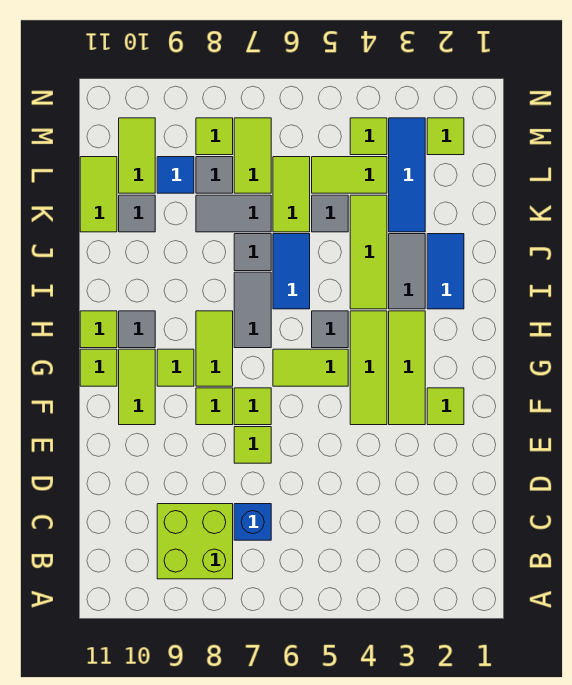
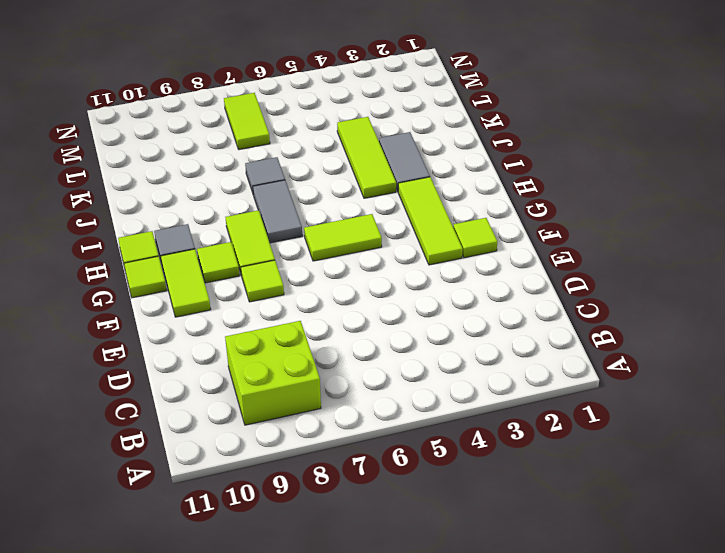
none -> blue 1x1 brick [234,504,271,540]
none -> lime 1x1 tile [234,427,271,463]
none -> lime 1x3 tile [350,311,387,425]
none -> lime 1x1 tile [234,388,271,425]

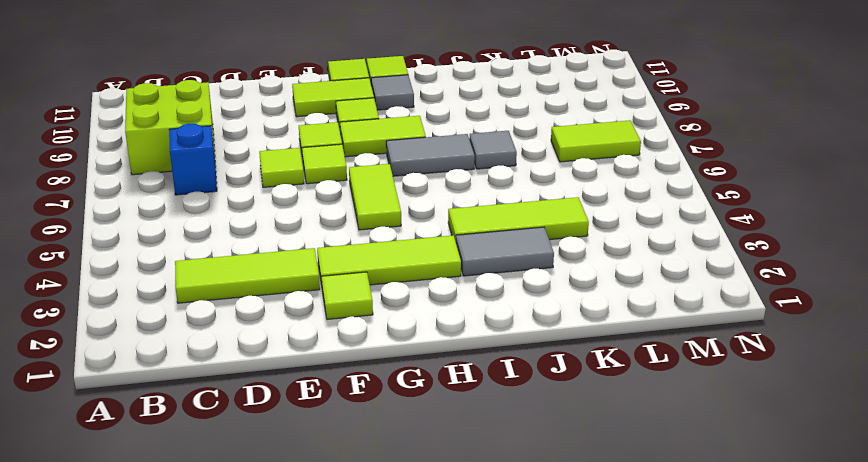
lime 1x3 tile [175,248,320,303] -> lime 1x3 tile moved to [350,311,387,425]
none -> grey 1x1 tile [312,311,348,348]
none -> blue 1x2 tile [427,234,464,309]
none -> blue 1x2 tile [273,234,310,309]
none -> blue 1x3 tile [389,118,425,232]

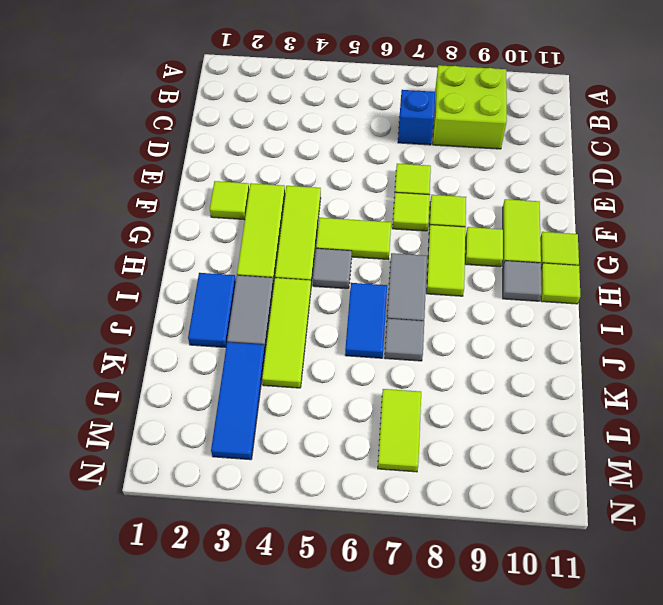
none -> grey 1x1 tile [312,195,348,232]
none -> lime 1x2 tile [273,157,310,232]
none -> grey 1x2 tile [196,195,271,232]
none -> grey 1x1 tile [119,195,155,232]

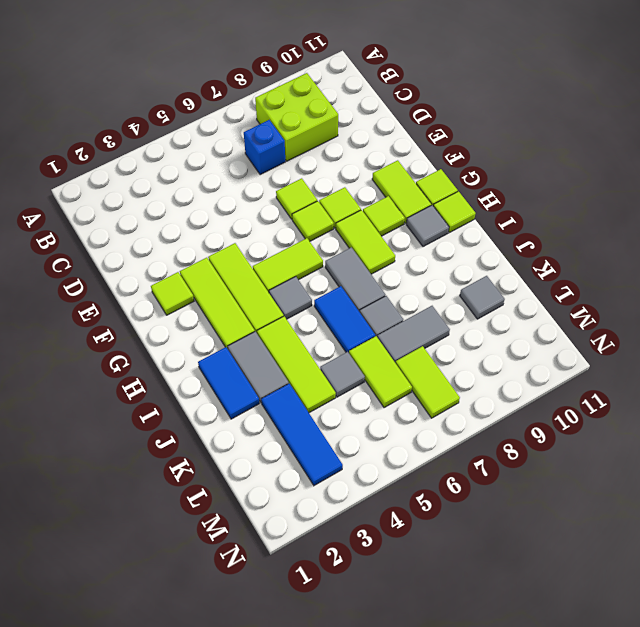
none -> lime 1x2 tile [80,157,117,232]
none -> lime 1x2 tile [312,157,387,193]
none -> grey 1x1 tile [196,157,233,193]
none -> blue 1x1 tile [157,157,194,193]

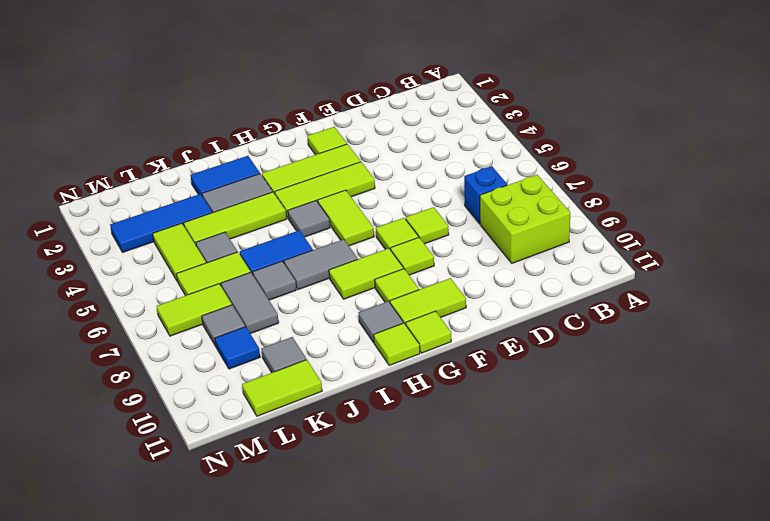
none -> lime 1x2 tile [119,118,155,193]
none -> lime 1x1 tile [427,118,464,155]
none -> lime 1x1 tile [350,118,387,155]
none -> lime 1x1 tile [196,118,233,155]

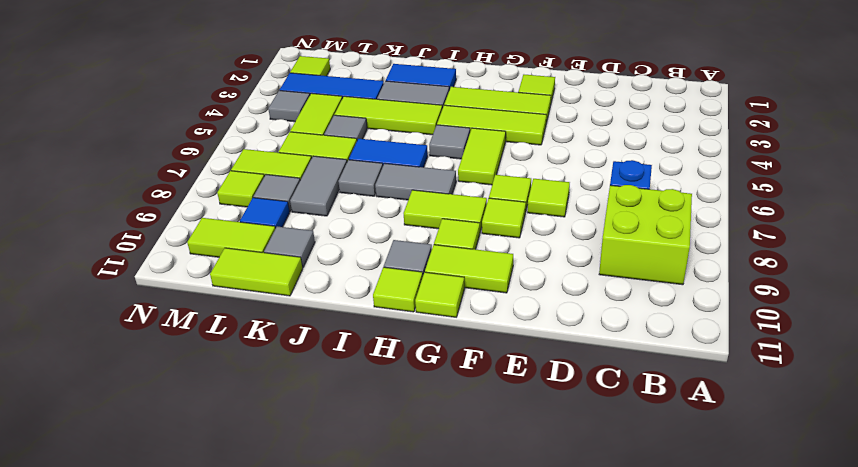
grey 1x1 tile [268,90,310,122] -> lime 1x1 tile [350,118,387,155]

